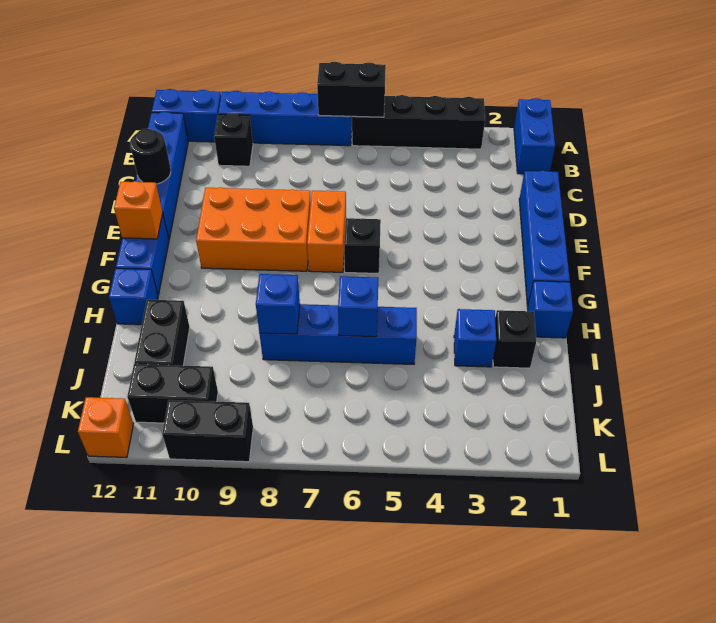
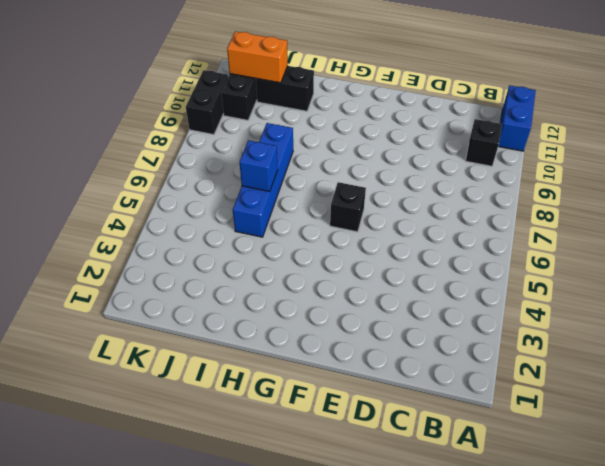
orange 1x2 brick [227,31,288,83] -> orange 1x2 brick moved to [307,190,346,272]
none -> blue 1x2 brick [514,98,555,174]
none -> black 1x4 brick [352,95,485,149]
none -> blue 1x4 brick [218,91,352,146]

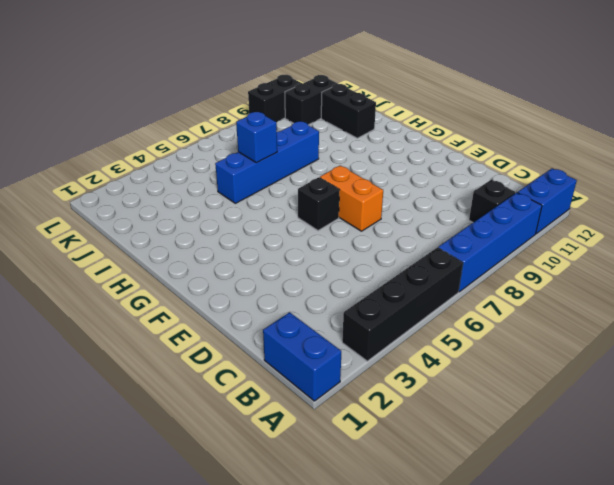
none -> blue 1x4 brick [136,112,188,239]
none -> blue 1x4 brick [519,171,570,306]
none -> orange 2x3 brick [196,187,311,271]

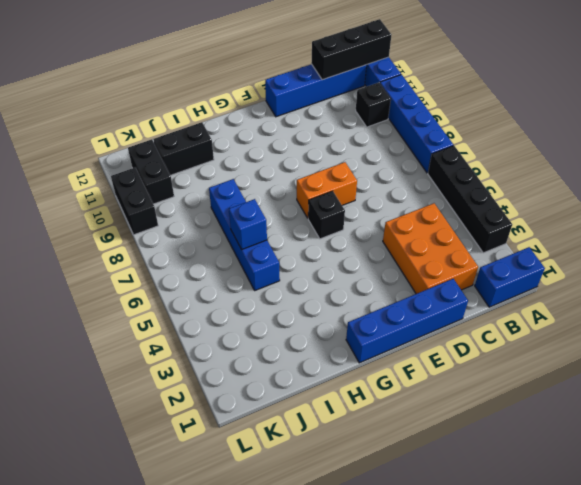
black 1x3 brick [311,19,391,80] -> none
orange 2x3 brick [383,203,478,294] -> orange 2x3 brick moved to [196,187,311,271]
none -> blue 1x2 brick [116,214,169,295]
none -> blue 1x1 brick [527,281,573,338]
none -> blue 1x1 brick [109,268,158,325]

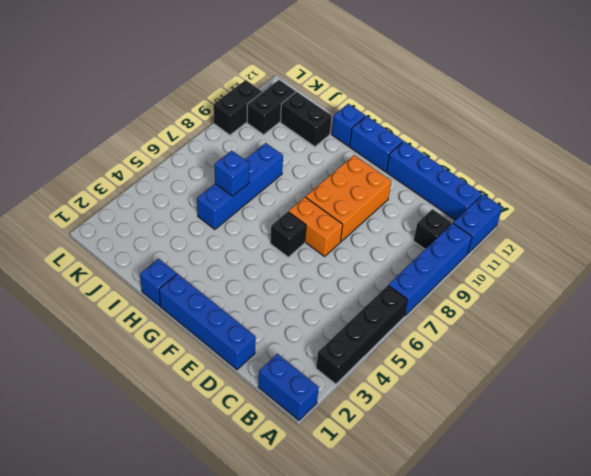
none -> black 1x1 brick [493,310,536,368]
none -> blue 1x1 brick [454,309,496,367]
none -> orange 1x1 brick [78,397,133,458]

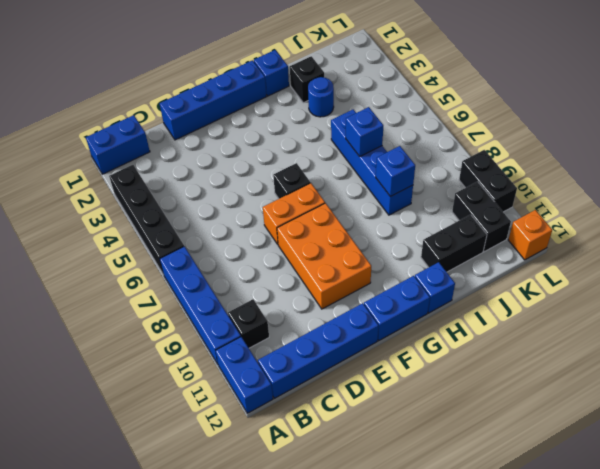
blue 1x1 round brick [308,77,334,117] -> blue 1x1 brick [454,309,496,367]
none -> black 1x2 brick [317,62,386,117]
none -> black 1x1 round brick [130,129,171,184]
none -> orange 1x1 brick [114,181,163,239]

